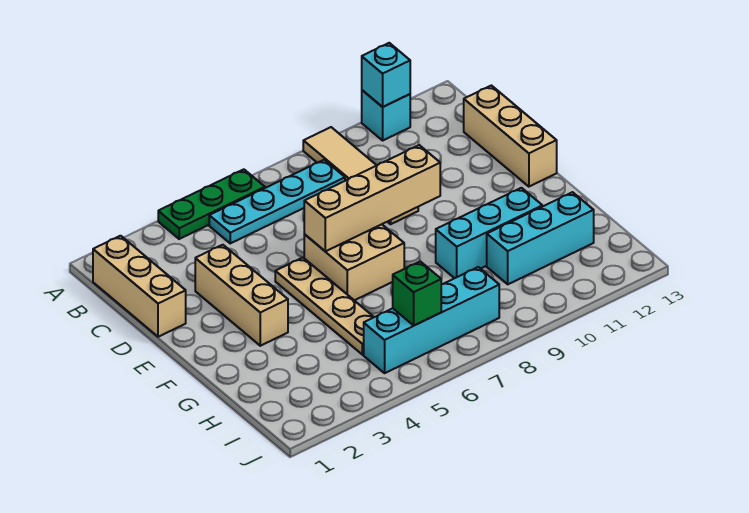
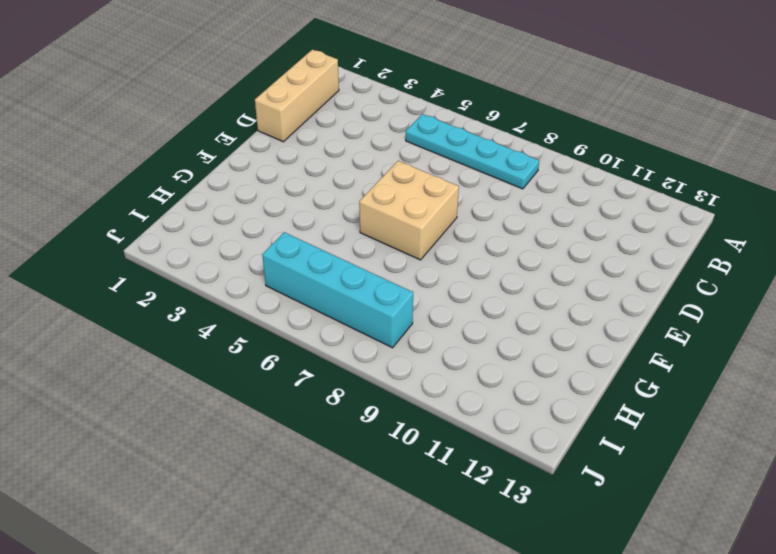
none -> green 1x3 plate [158,169,265,239]
none -> tan 1x4 tile [303,127,418,224]
none -> cyan 1x1 brick [362,90,410,140]

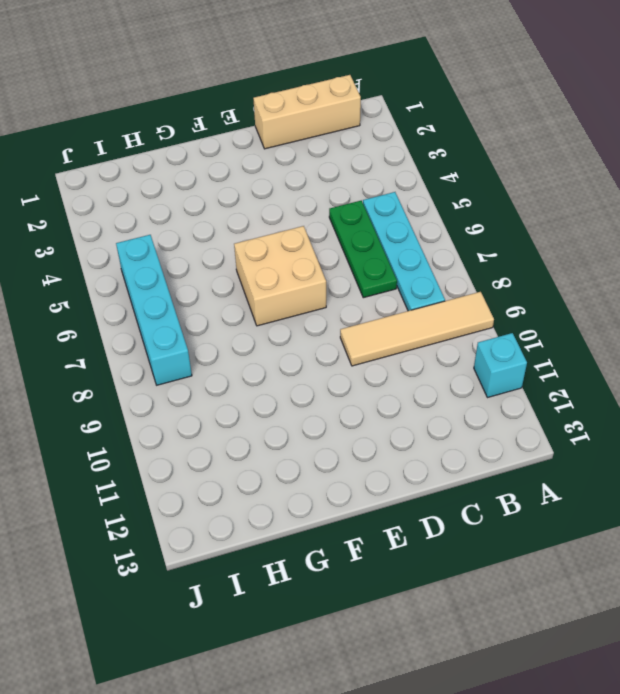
green 1x3 plate [329,201,397,298] -> green 1x3 plate moved to [158,169,265,239]
none -> tan 1x3 brick [464,86,557,187]
none -> tan 1x3 brick [195,245,288,346]
none -> tan 1x4 plate [275,258,374,355]

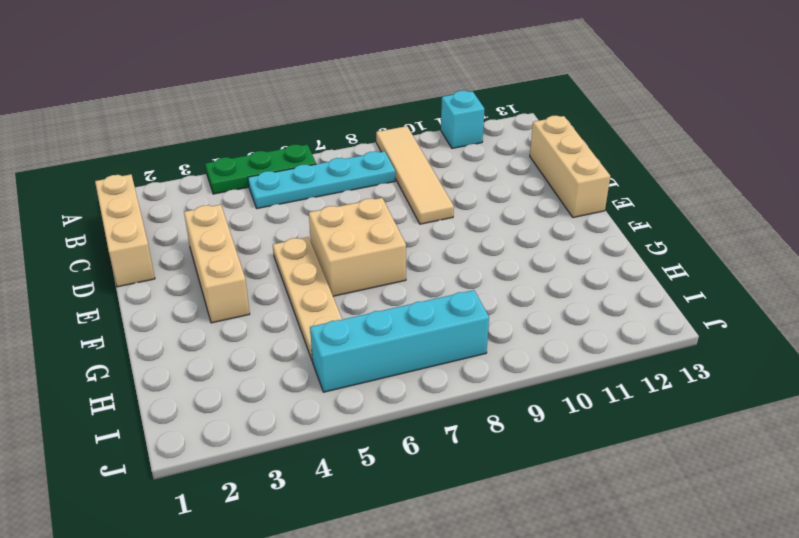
none -> cyan 1x3 brick [436,188,542,278]
none -> cyan 1x3 brick [487,192,594,284]
none -> cyan 1x1 brick [362,43,410,107]

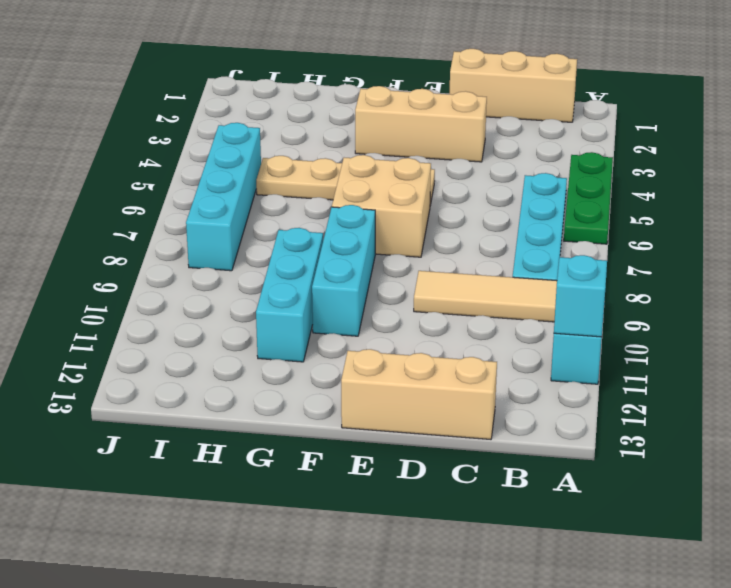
cyan 1x3 brick [312,205,375,336] -> cyan 1x3 brick moved to [487,192,594,284]
none -> tan 1x4 brick [304,145,440,251]
none -> green 1x1 brick [393,261,441,325]

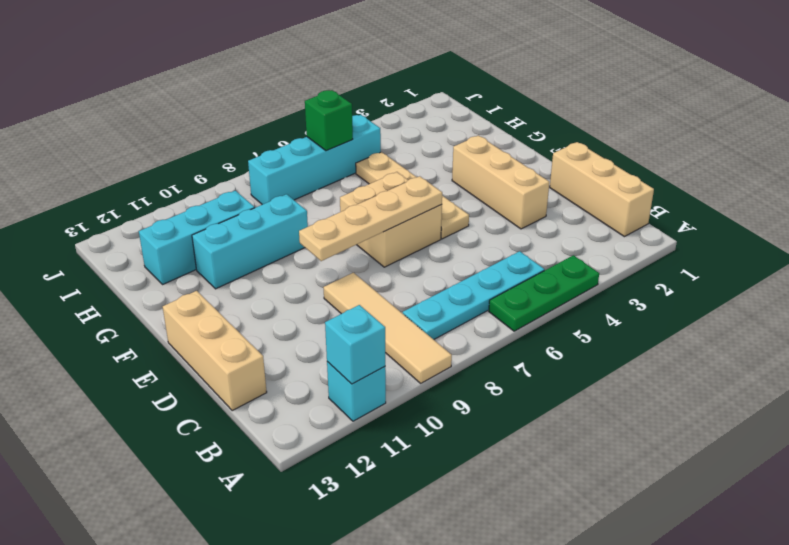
tan 1x4 plate [299,176,442,261] -> tan 1x4 brick [304,145,440,251]

